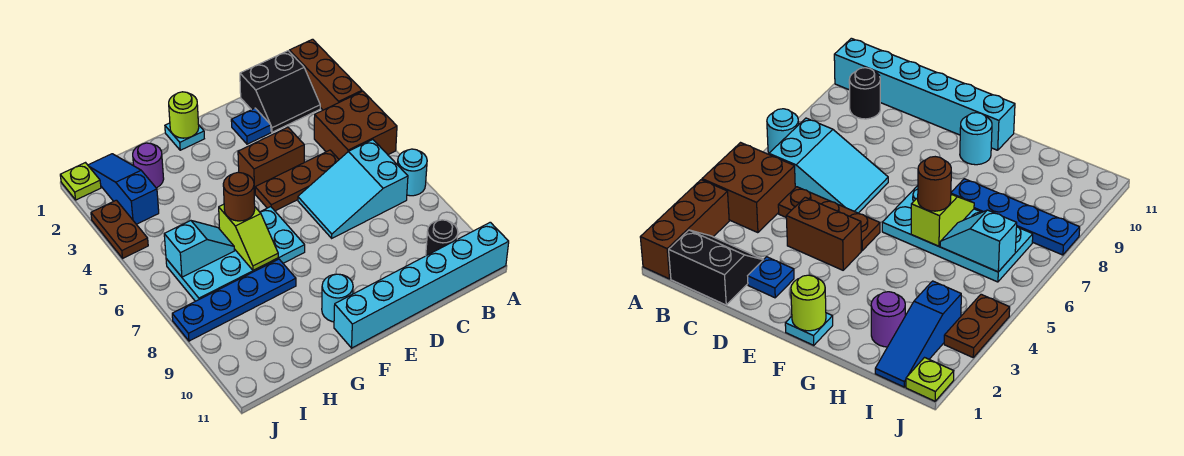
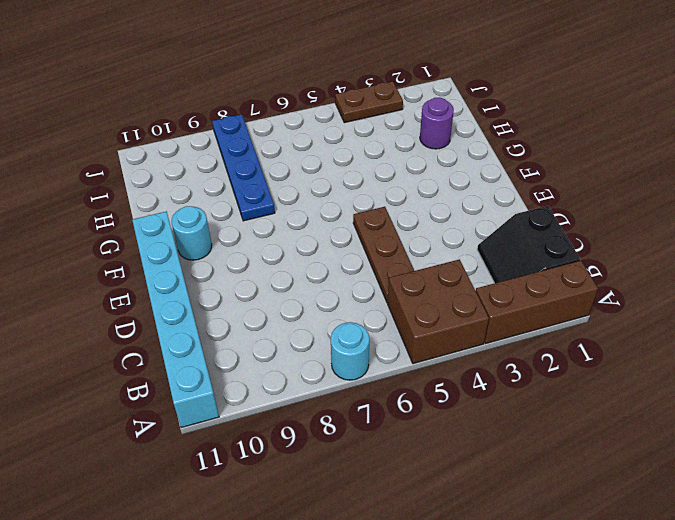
none -> cyan 2x3 slope [298,140,408,238]
none -> black 1x1 round brick [426,220,458,256]
none -> blue 1x1 plate [231,108,271,144]

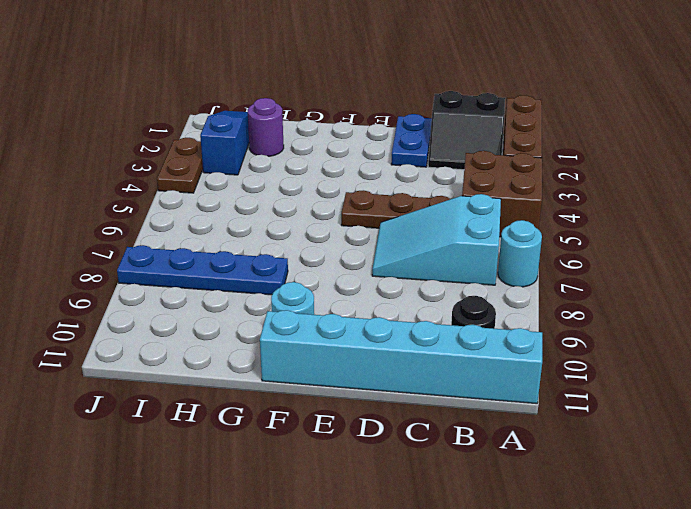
blue 1x2 plate [391,114,432,167] -> blue 1x1 plate [231,108,271,144]
none -> brown 1x2 brick [238,127,304,193]
none -> cyan 1x1 plate [165,123,204,150]
none -> cyan 2x4 plate [166,207,305,301]

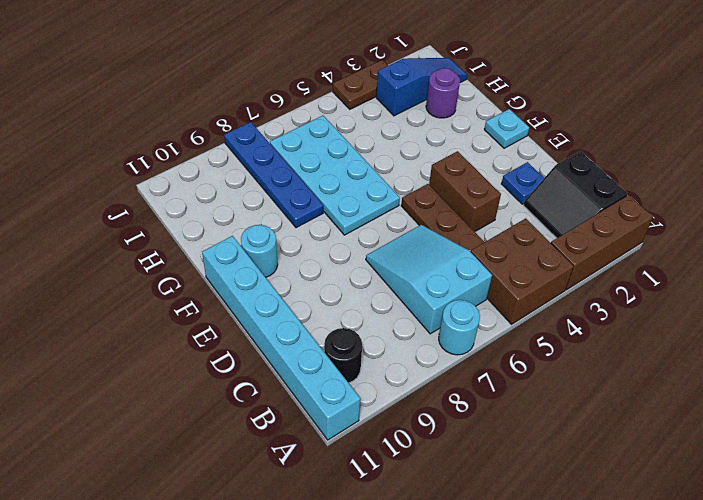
none -> lime 1x1 plate [60,163,101,200]
none -> lime 1x1 round brick [169,92,199,138]
none -> lime 1x2 slope [219,204,278,270]

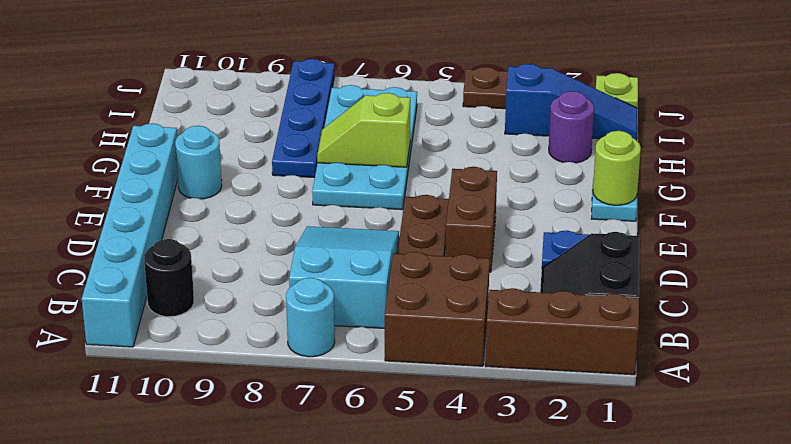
none -> cyan 1x2 slope [164,221,234,277]
none -> brown 1x1 round brick [223,172,255,221]

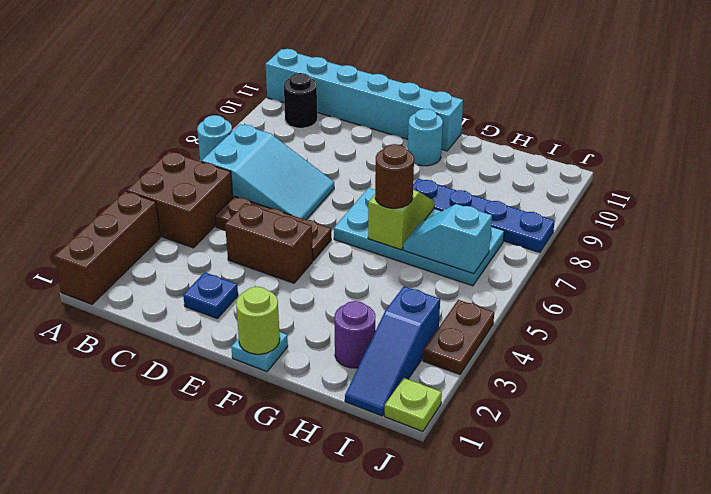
none -> black 2x2 slope [240,51,320,132]

